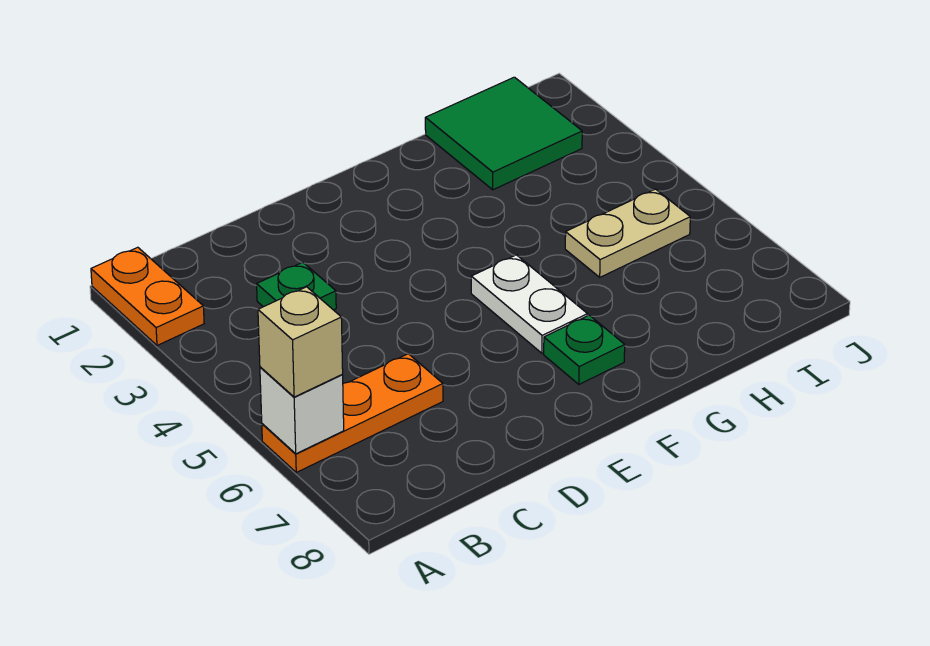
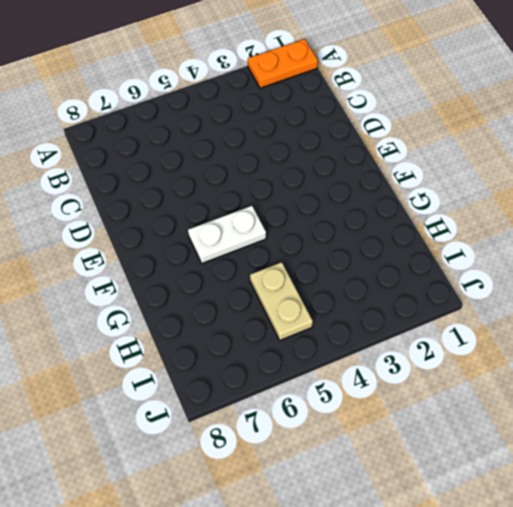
none -> orange 1x3 plate [262,354,443,472]
none -> green 1x1 plate [257,262,336,310]

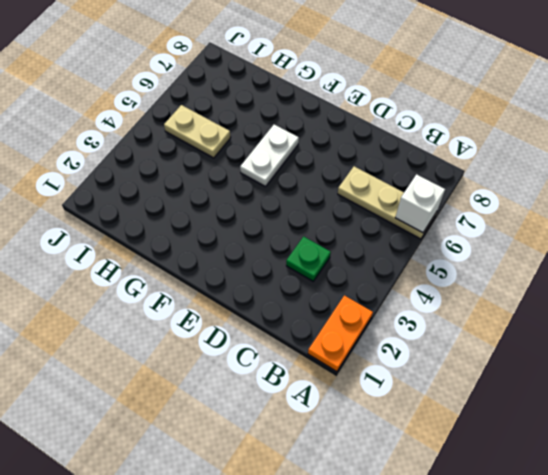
tan 1x3 plate [338,166,437,239] -> orange 1x3 plate [262,354,443,472]
none -> green 1x1 plate [544,315,625,384]
none -> green 2x2 tile [425,77,582,190]

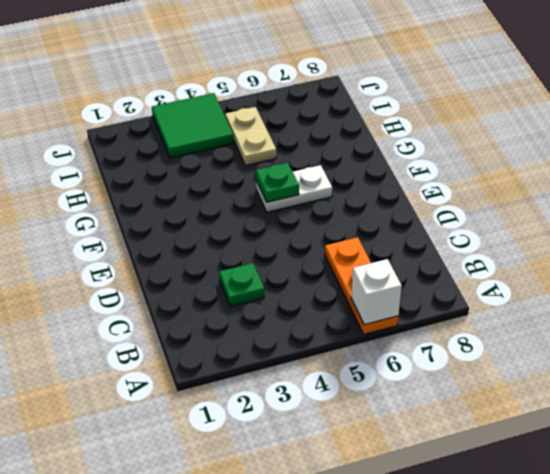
green 1x1 plate [256,163,299,202] -> green 1x1 plate moved to [544,315,625,384]
green 2x2 tile [152,93,234,158] -> green 2x2 tile moved to [425,77,582,190]
none -> orange 1x2 plate [91,247,204,345]
none -> tan 1x1 brick [258,287,343,397]

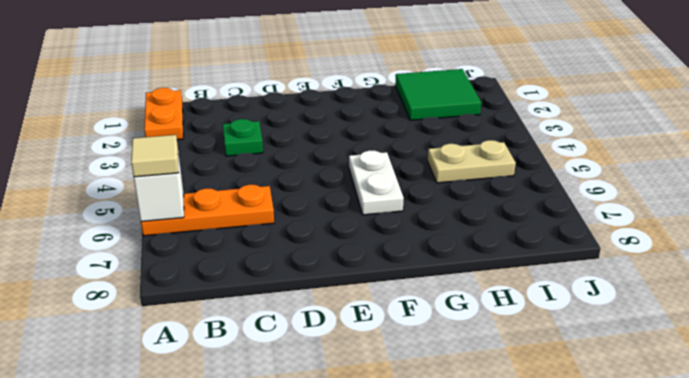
tan 1x1 tile [131,135,178,177] -> tan 1x1 brick [258,287,343,397]
none -> green 1x1 plate [544,315,625,384]

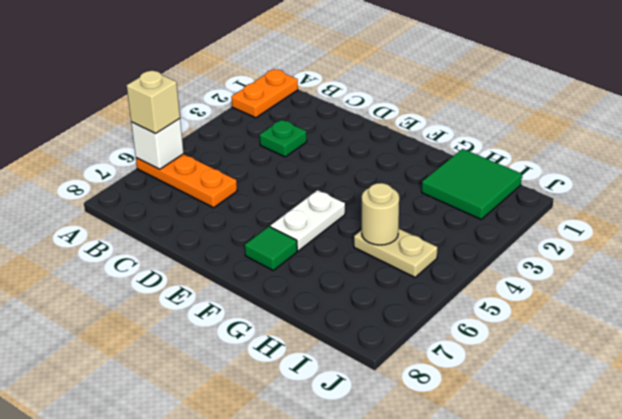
green 1x1 tile [245,226,297,270] -> green 1x1 plate [544,315,625,384]
tan 1x1 round brick [362,183,399,245] -> none

